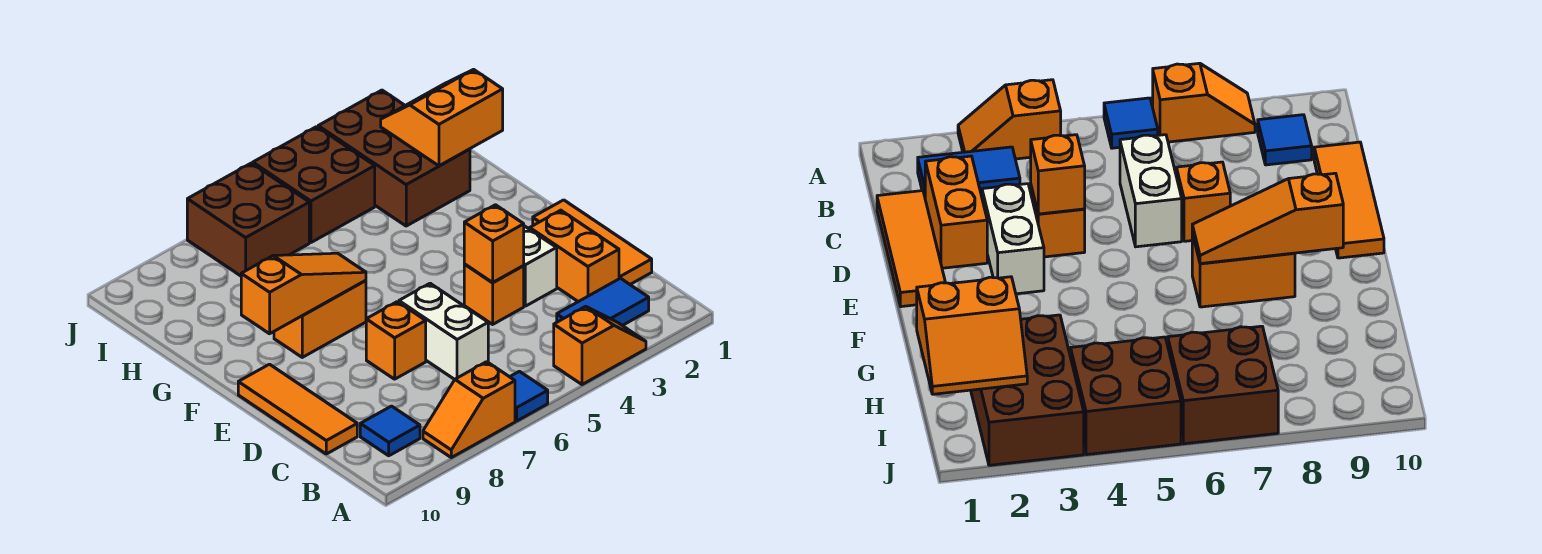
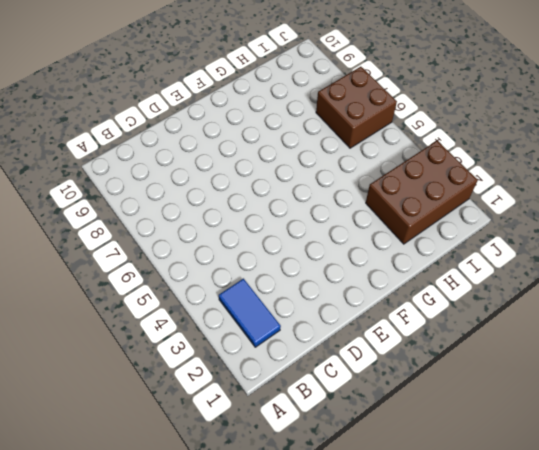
none -> orange 1x2 slope [554,306,646,385]
none -> blue 1x1 tile [510,371,548,421]
none -> orange 1x2 slope [423,362,515,458]

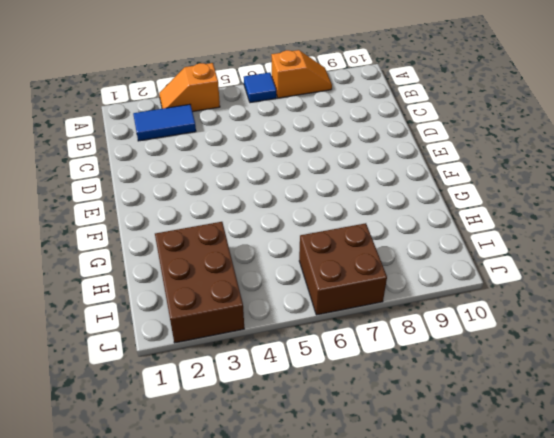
none -> blue 1x1 tile [360,406,420,456]
none -> orange 1x3 tile [533,200,652,284]
none -> orange 1x2 brick [530,210,619,302]

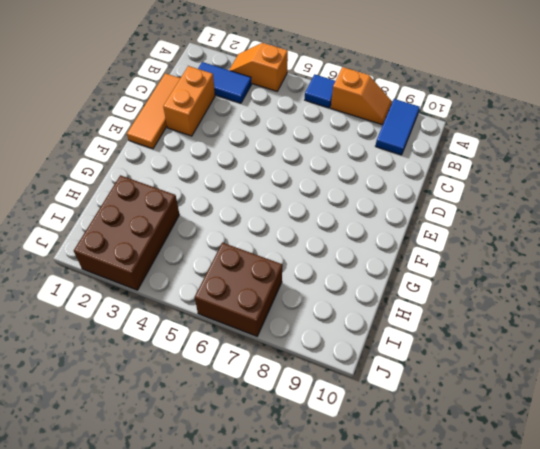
blue 1x2 tile [375,99,420,155] -> blue 1x1 tile [360,406,420,456]
none -> white 1x2 brick [399,283,488,379]
none -> orange 1x3 tile [238,364,357,454]
none -> white 1x2 brick [524,226,557,306]

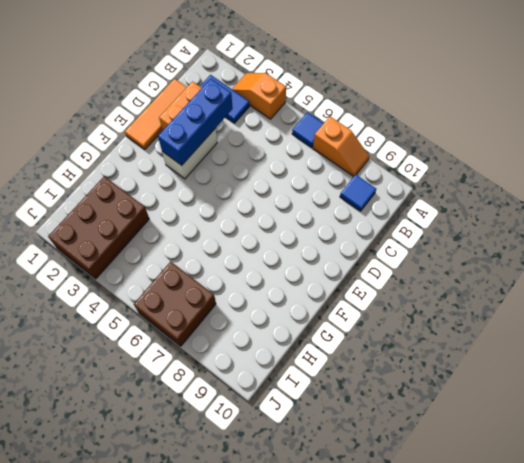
blue 1x3 brick [158,79,233,165] -> none
none -> white 1x2 brick [399,283,488,379]
none -> orange 1x3 tile [238,364,357,454]
none -> orange 1x1 brick [464,264,524,324]

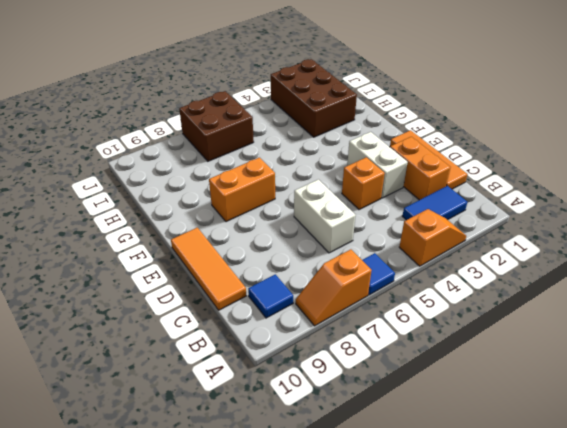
none -> orange 1x1 brick [366,302,426,379]
none -> brown 2x2 brick [253,127,375,242]
none -> orange 1x1 brick [464,205,524,283]

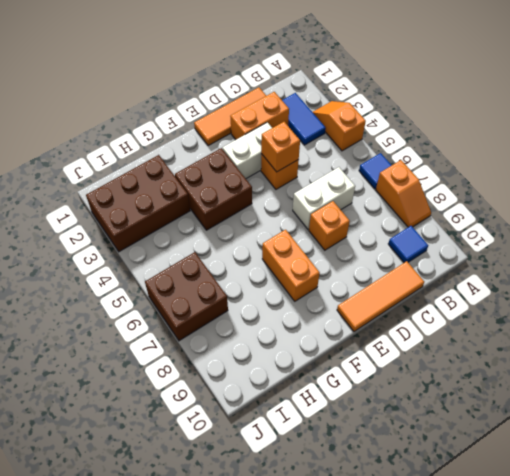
brown 2x2 brick [175,148,252,230] -> brown 2x2 brick moved to [253,127,375,242]
none -> orange 1x3 slope [241,253,366,334]
none -> orange 2x2 slope [381,69,503,166]

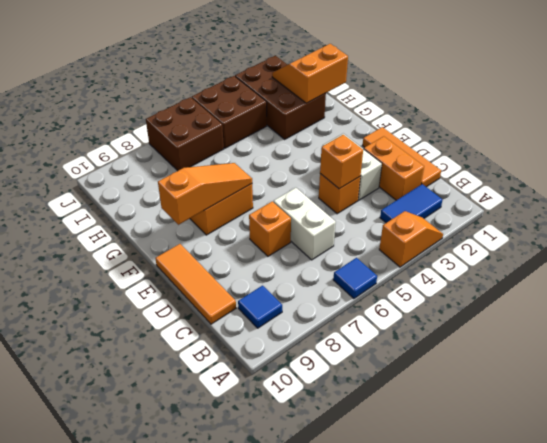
none -> orange 1x2 slope [423,362,515,458]

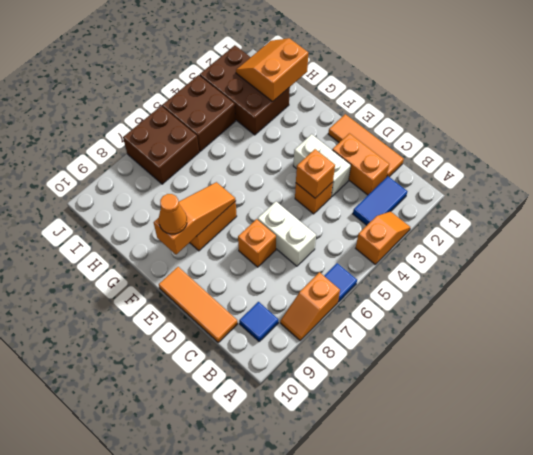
orange 1x1 cone [159,194,187,234] -> none

